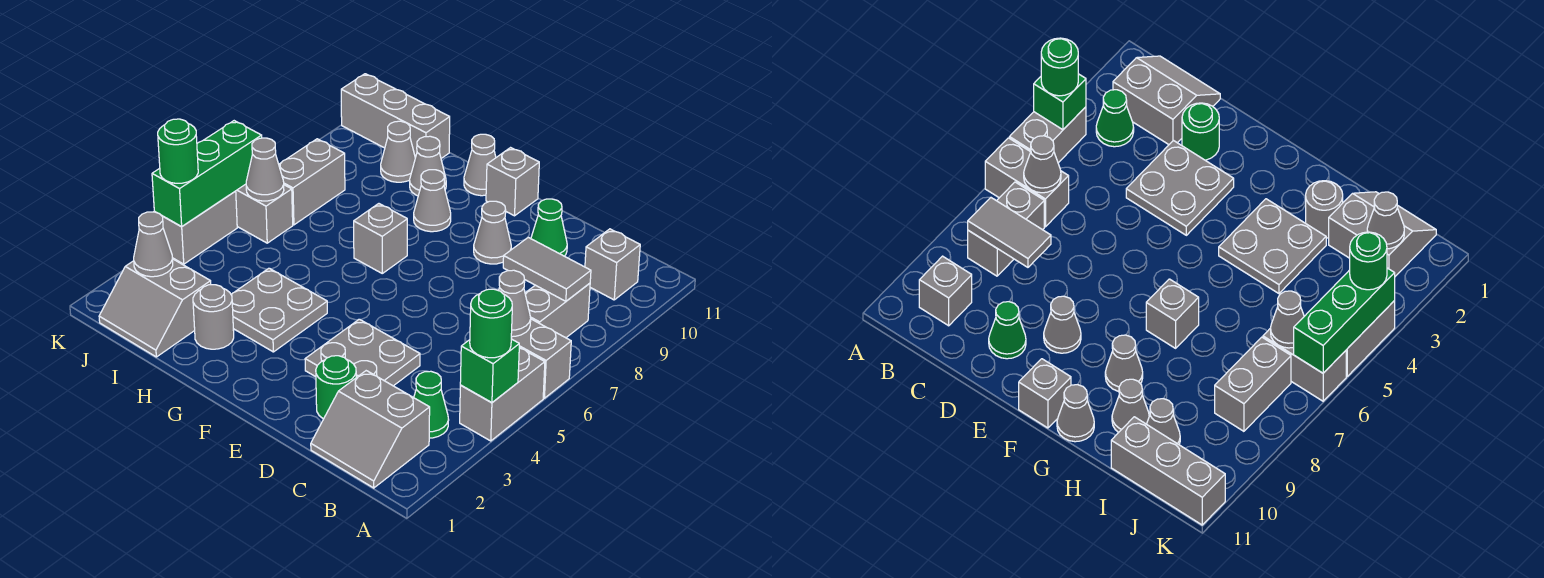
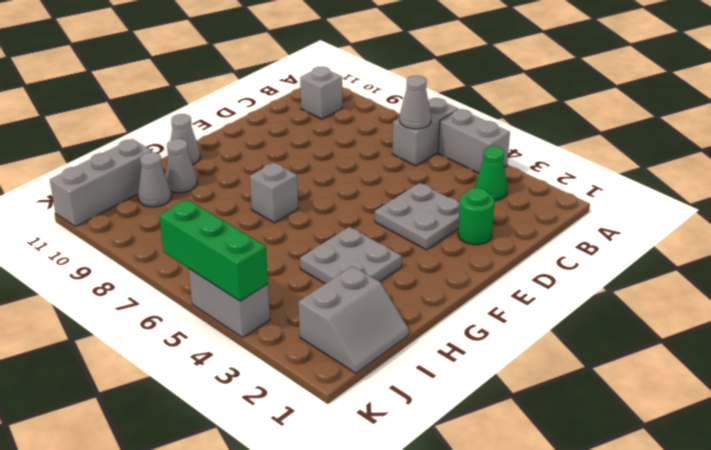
none -> grey 2x2 slope [311,371,430,488]
none -> grey 1x2 brick [525,283,590,338]
none -> green 1x1 cone [531,199,567,256]
none -> grey 1x1 cone [474,201,511,264]

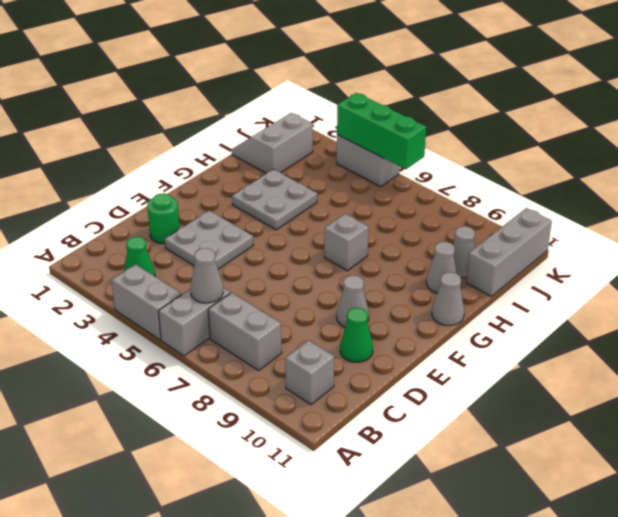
none -> grey 2x2 slope [311,371,430,488]
none -> grey 1x1 brick [486,148,539,216]
none -> grey 1x1 cone [414,170,451,232]
none -> grey 1x1 round brick [193,285,234,349]

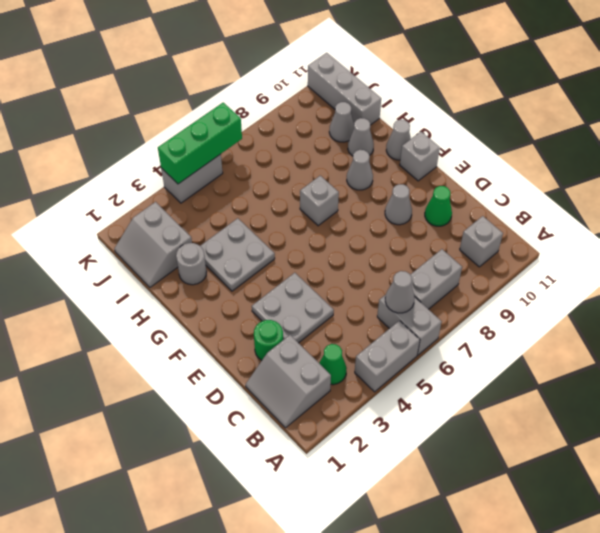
none -> grey 1x2 brick [236,184,293,243]
none -> grey 1x2 brick [279,139,345,225]
none -> green 1x1 brick [460,339,519,402]
none -> grey 1x2 tile [503,237,591,301]

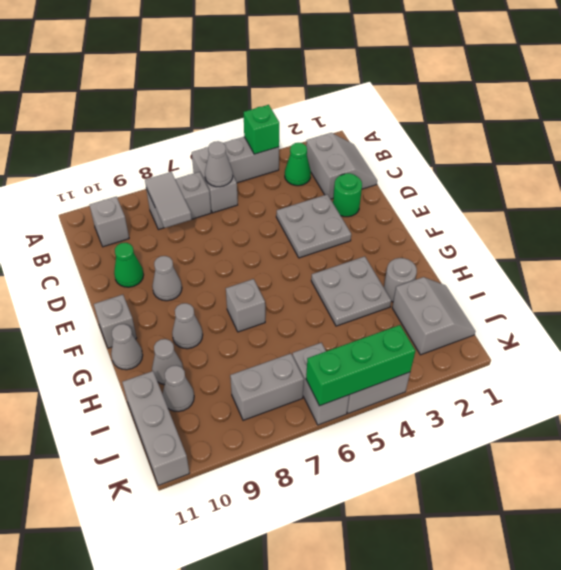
none -> grey 1x1 cone [134,212,173,277]
none -> grey 1x1 cone [246,138,284,201]
none -> green 1x1 round brick [470,289,512,358]
none -> green 1x1 round brick [158,119,198,183]

